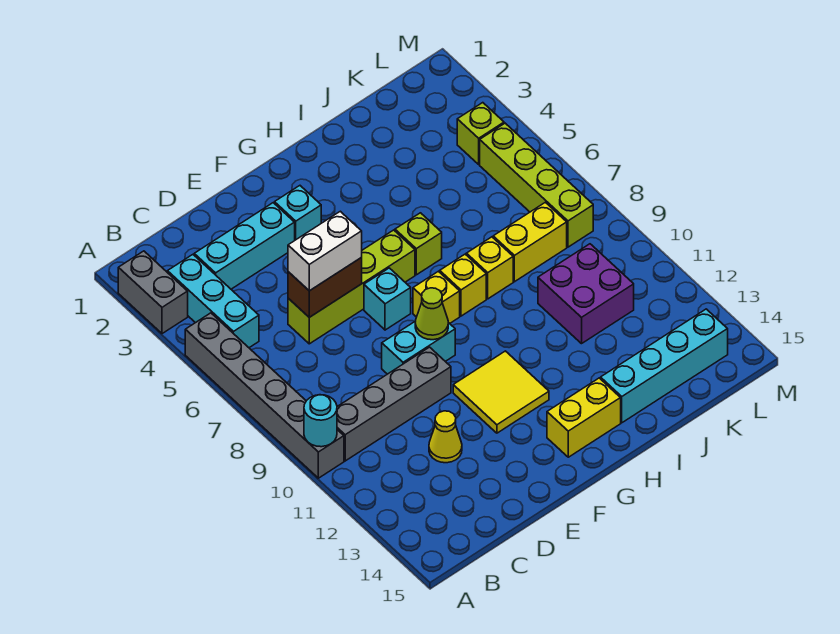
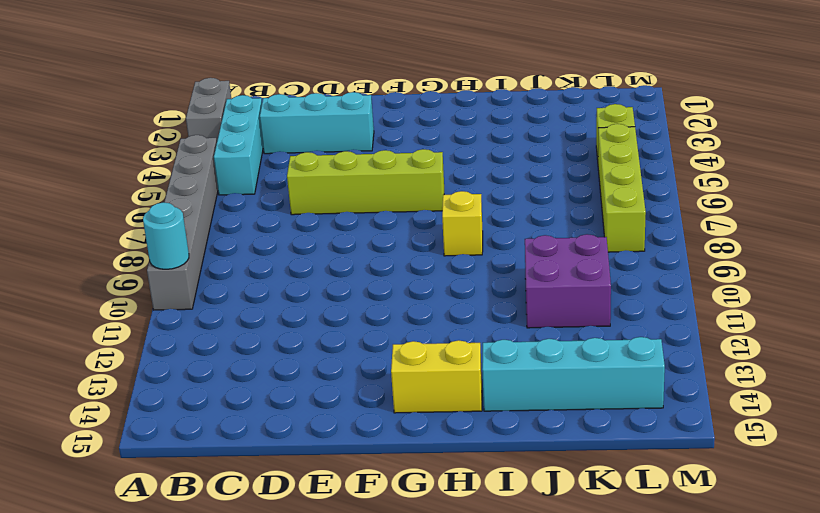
none -> grey 1x4 brick [337,347,451,461]
none -> yellow 1x1 cone [429,411,462,463]
none -> cyan 1x2 brick [382,321,455,374]

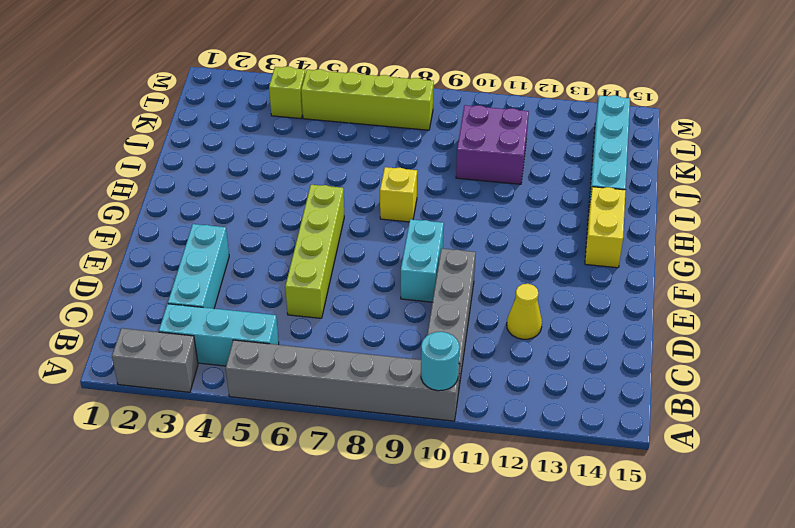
none -> cyan 1x1 brick [275,186,321,240]
none -> cyan 1x1 brick [364,268,411,330]
none -> yellow 2x2 tile [453,351,549,433]

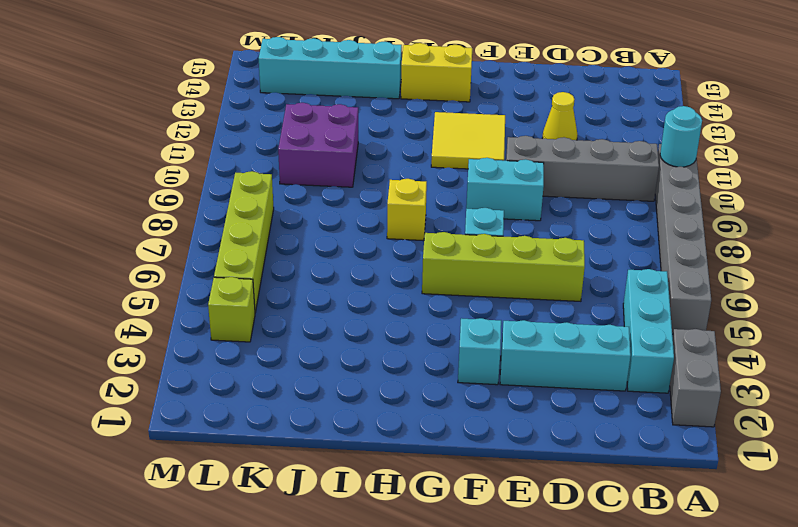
none -> yellow 1x1 brick [413,271,460,323]
none -> lime 1x1 brick [395,213,442,275]
none -> yellow 1x1 brick [466,237,513,299]

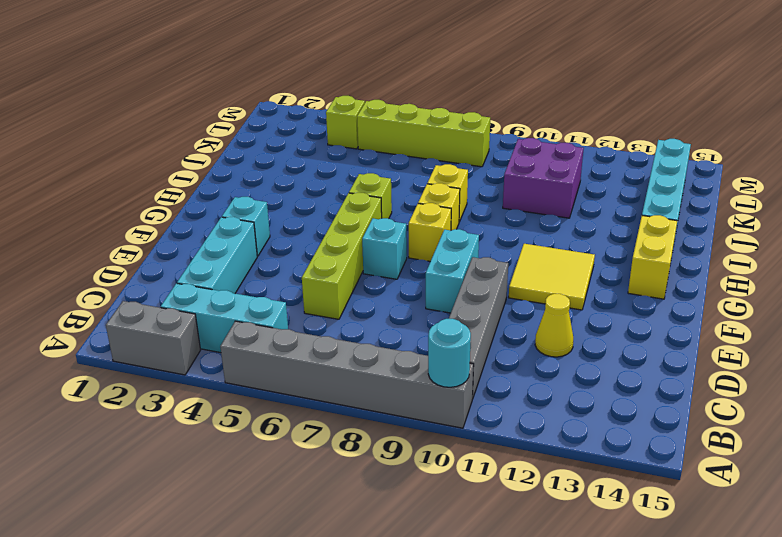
none -> yellow 1x2 brick [493,202,567,282]
none -> brown 1x2 brick [288,258,362,317]
none -> lime 1x1 cone [415,288,448,340]

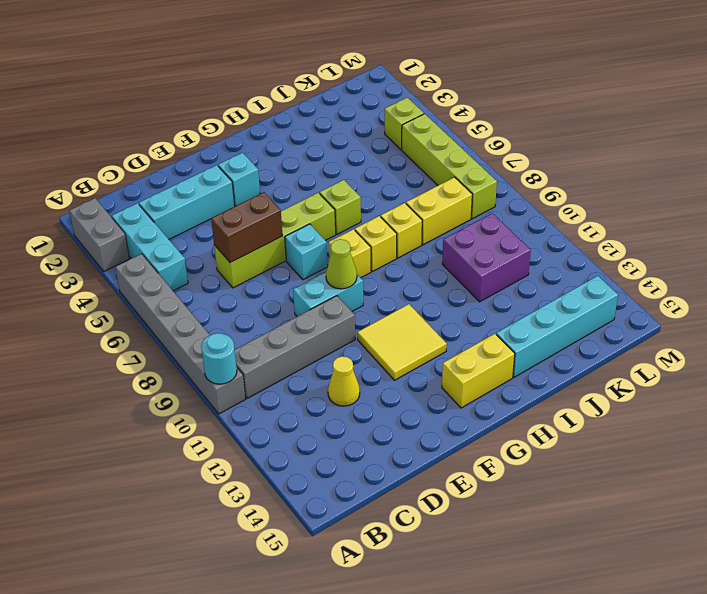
none -> white 1x2 brick [288,211,362,291]

